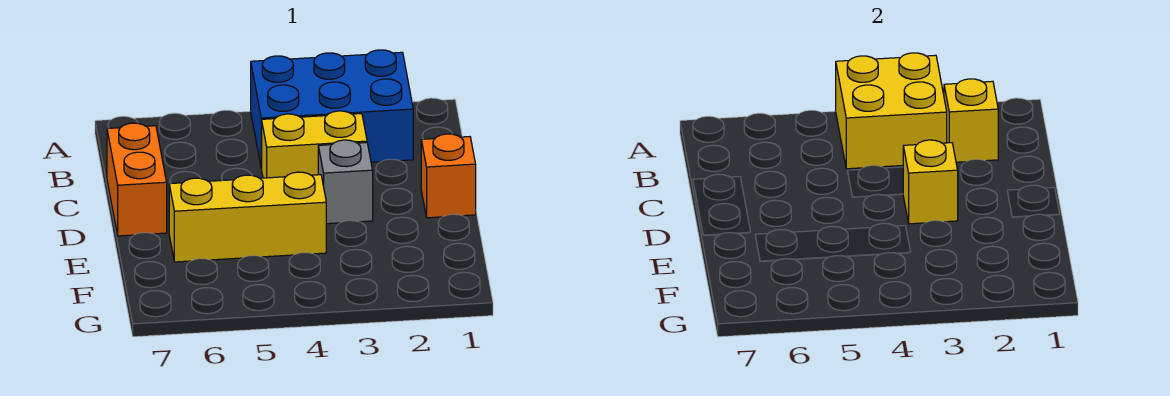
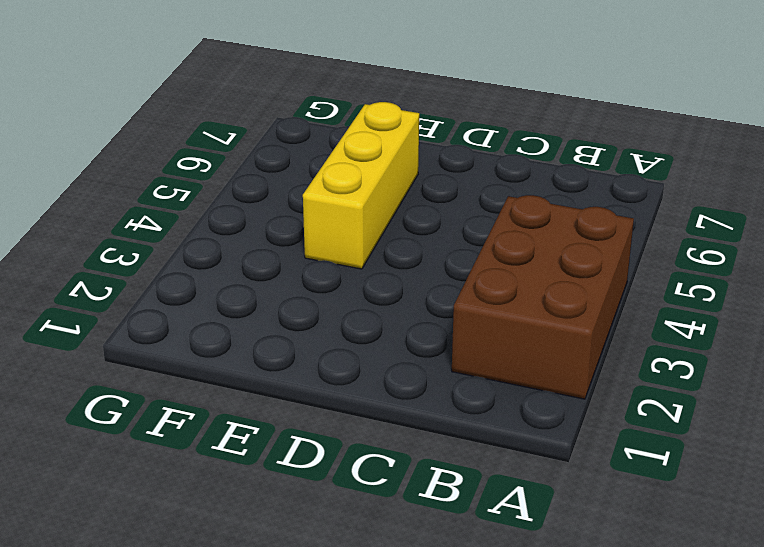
brown 2x3 brick [452,195,634,399] -> blue 2x3 brick [251,50,413,168]
none -> yellow 1x2 brick [261,111,367,178]
none -> orange 1x2 brick [107,123,167,236]

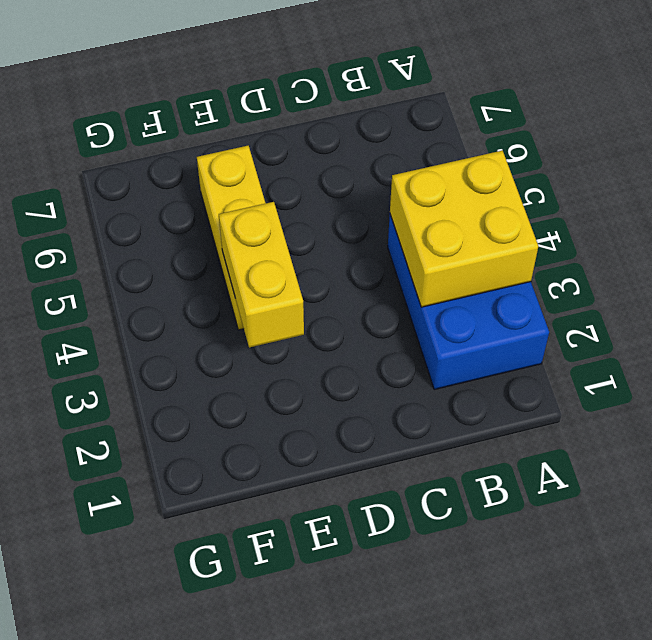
yellow 1x2 brick [219,202,304,348] -> yellow 1x2 brick moved to [261,111,367,178]
none -> orange 1x2 brick [107,123,167,236]
none -> orange 1x1 brick [421,134,476,218]

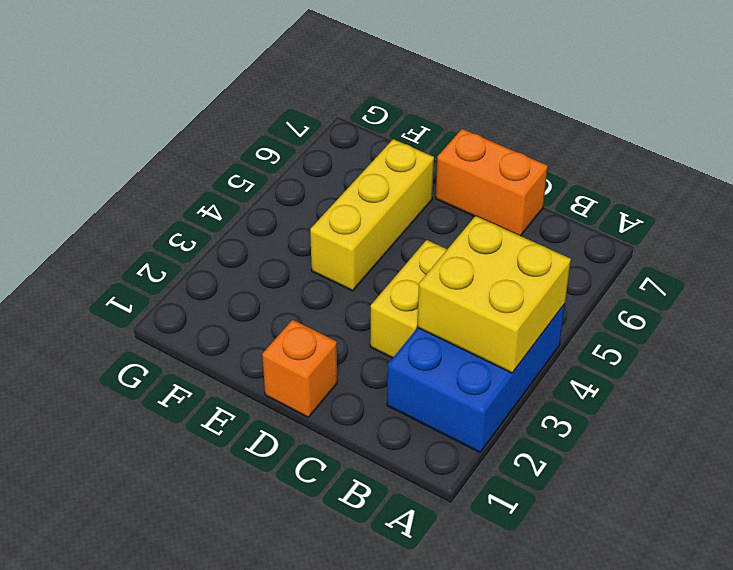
none -> grey 1x1 brick [318,140,373,224]
none -> yellow 1x1 brick [944,79,998,162]

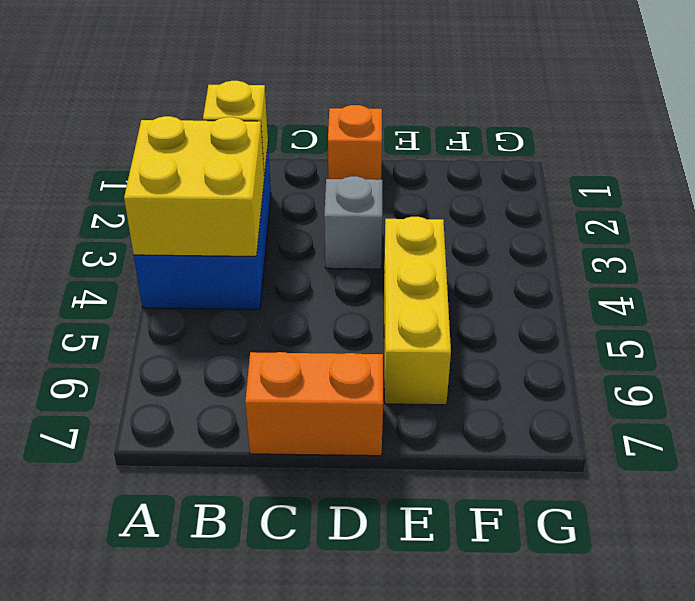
none -> yellow 1x2 brick [261,111,367,178]
none -> yellow 1x1 brick [903,140,958,224]

